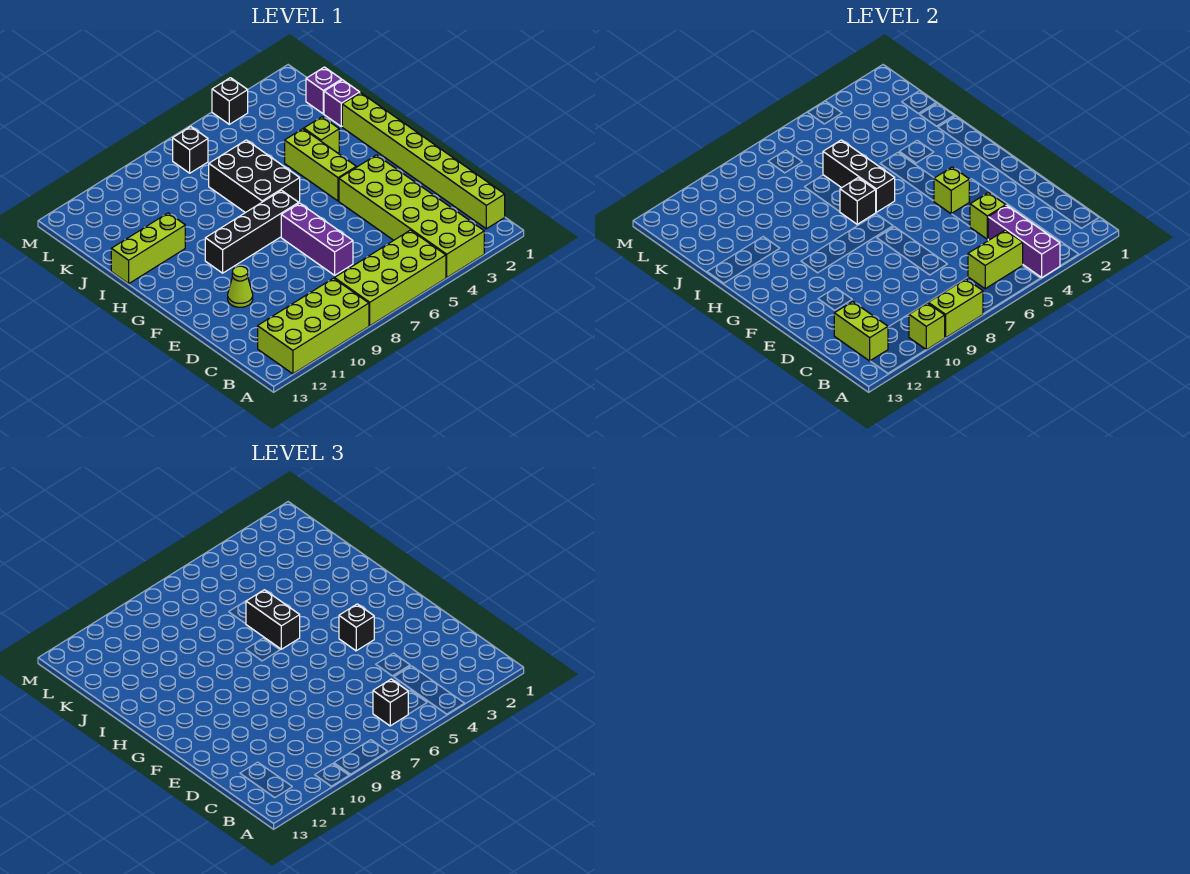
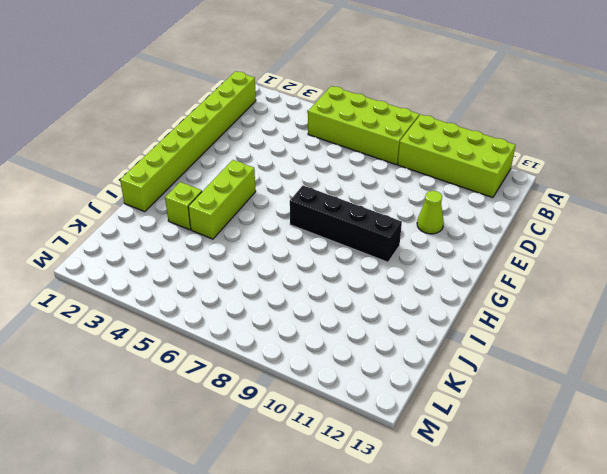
none -> lime 2x6 brick [339,155,484,277]
none -> purple 1x3 brick [281,203,353,275]
none -> black 2x3 brick [209,140,300,213]

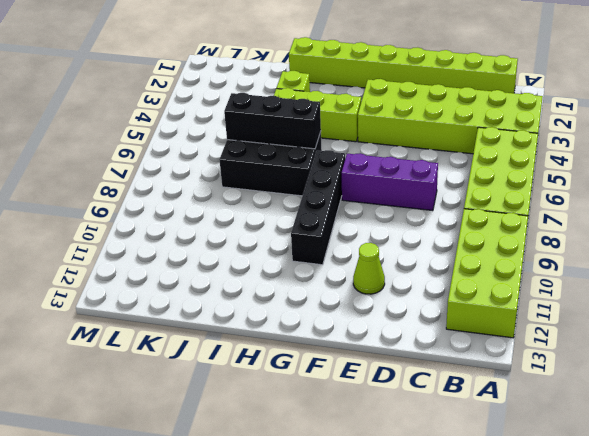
none -> lime 1x3 brick [111,213,185,284]
none -> purple 1x1 brick [324,80,360,127]
none -> purple 1x1 brick [306,67,342,114]

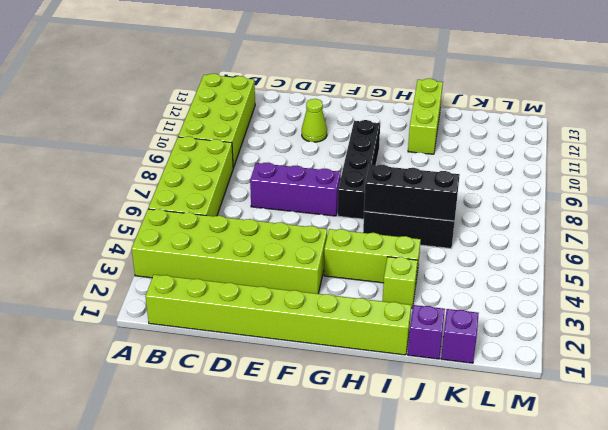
none -> black 1x1 brick [173,127,208,173]
none -> black 1x1 brick [212,78,248,124]
none -> purple 1x3 brick [988,205,1060,277]

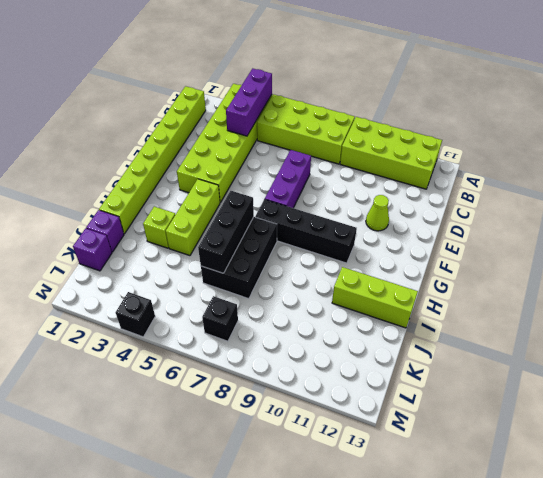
none -> lime 1x2 brick [928,279,983,338]
none -> lime 1x1 brick [909,303,945,350]
none -> lime 1x2 brick [968,230,1023,289]

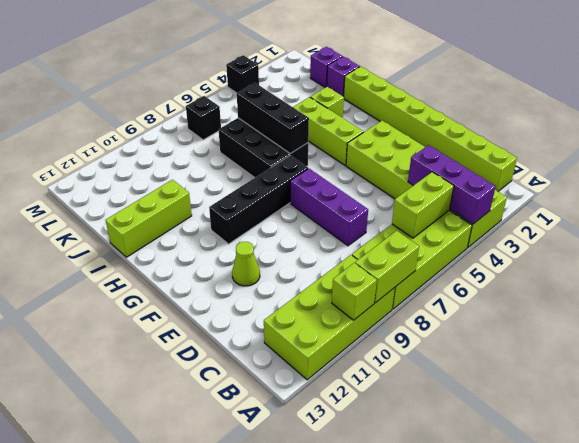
none -> lime 1x2 brick [834,302,888,361]
none -> lime 1x1 brick [970,193,1006,239]
none -> lime 1x1 brick [934,167,969,214]

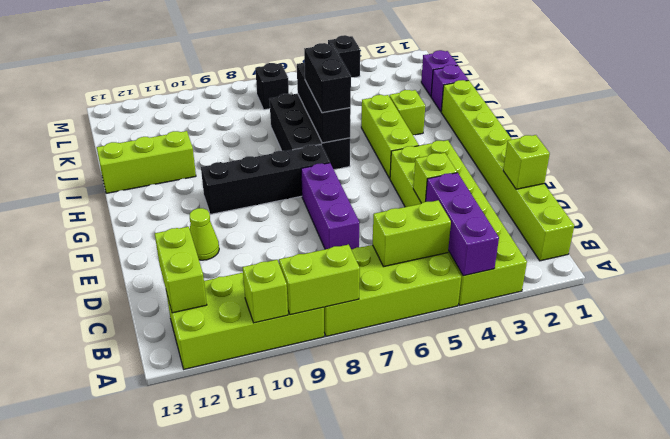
lime 1x1 brick [503,135,550,189] -> lime 1x1 brick moved to [934,167,969,214]
none -> black 1x1 brick [840,178,876,224]
none -> black 1x1 brick [373,679,408,726]
none -> black 1x1 brick [339,604,374,651]

